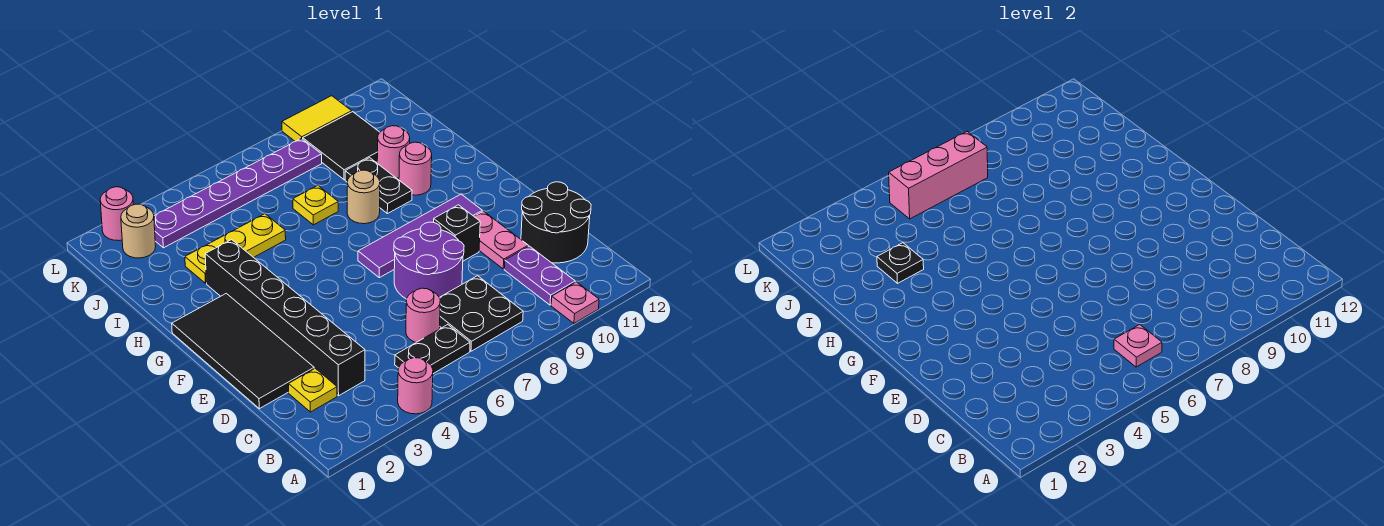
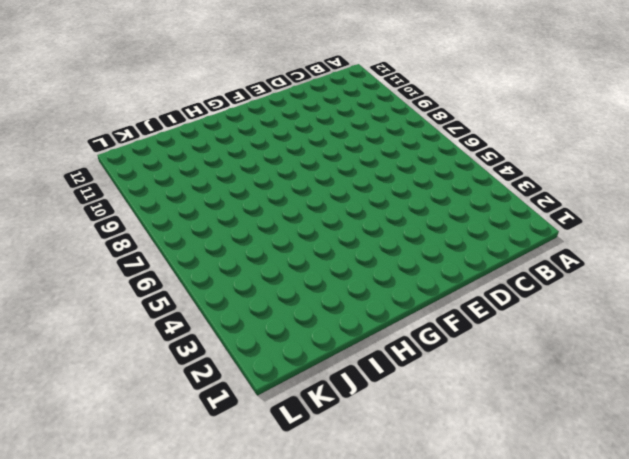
none -> pink 1x1 round brick [398,358,433,414]
none -> pink 1x1 plate [551,282,599,323]
none -> black 1x2 plate [395,325,470,374]

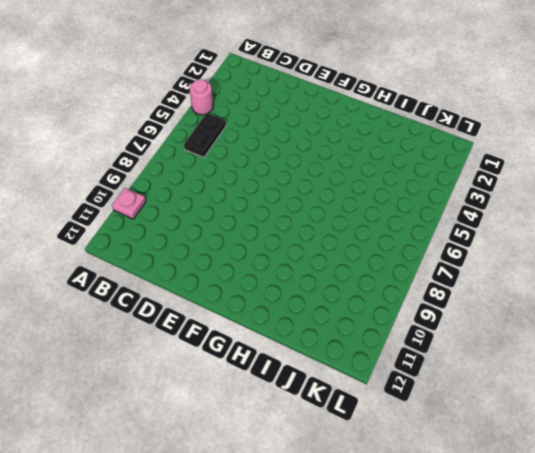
none -> black 2x2 plate [439,276,523,351]
none -> purple 1x2 plate [504,246,575,305]
none -> yellow 1x1 plate [289,368,337,412]

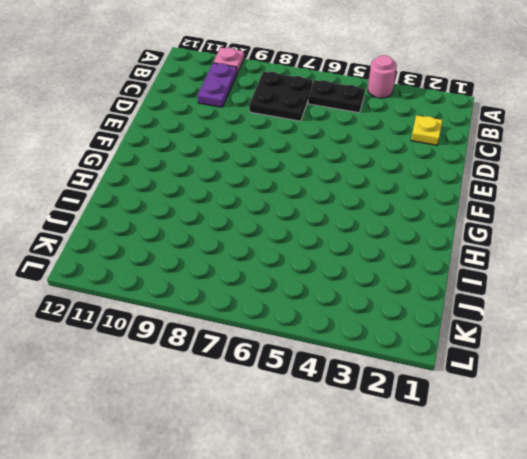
none -> black 1x6 brick [205,240,365,396]
none -> pink 1x1 round brick [406,288,440,342]
none -> black 2x2 round brick [521,182,591,263]

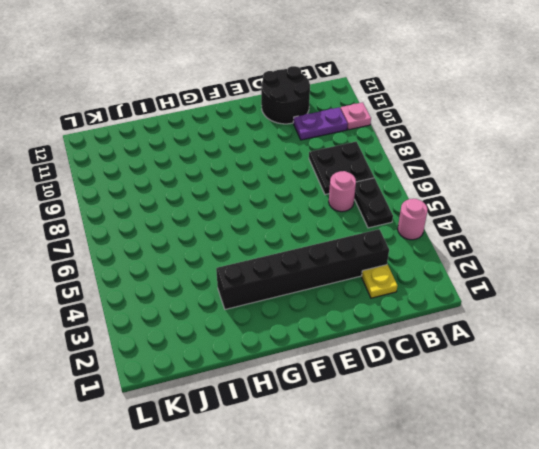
none -> black 2x4 tile [172,293,314,409]
none -> purple 2x2 round brick [394,222,464,299]
none -> pink 1x2 plate [474,211,528,269]

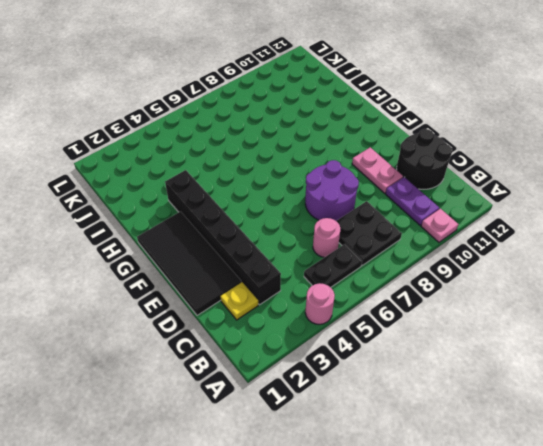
none -> black 1x1 brick [434,205,480,261]
none -> purple 1x4 tile [358,194,482,278]
none -> tan 1x1 round brick [347,170,380,224]

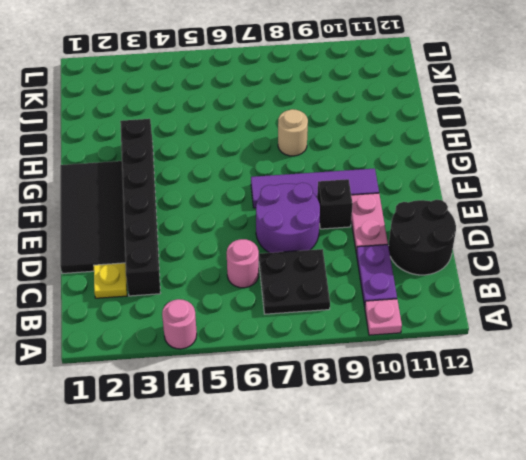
none -> black 1x2 plate [395,325,470,374]
none -> black 1x2 plate [345,158,412,214]
none -> pink 1x1 round brick [399,142,432,195]

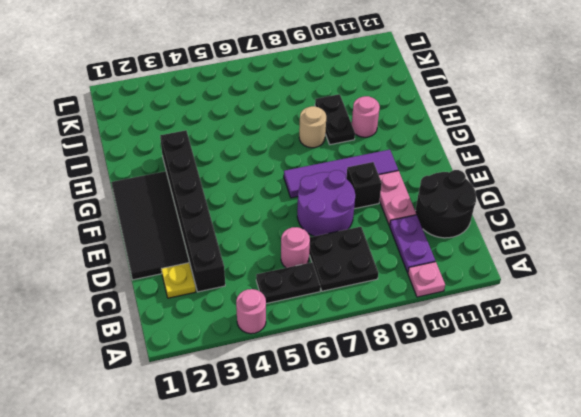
none -> yellow 1x3 plate [185,214,286,283]
none -> yellow 1x1 plate [293,185,338,225]
none -> pink 1x1 round brick [377,126,410,178]

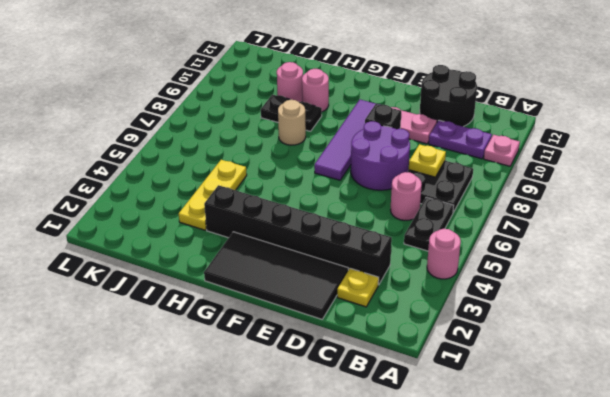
yellow 1x1 plate [409,144,446,177] -> yellow 1x1 plate moved to [293,185,338,225]
none -> black 2x2 tile [303,112,380,180]
none -> tan 1x1 round brick [121,204,156,258]
none -> purple 1x6 plate [154,138,322,248]

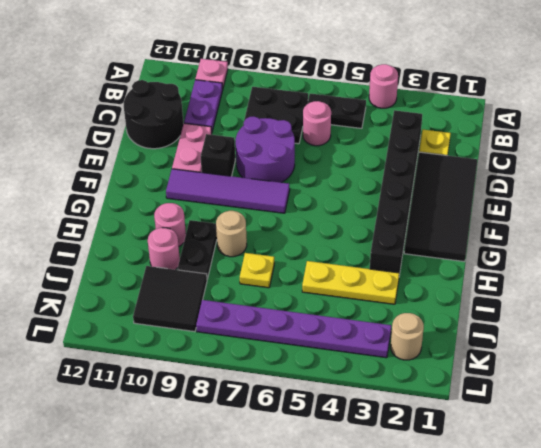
none -> pink 1x1 round brick [100,187,133,241]
none -> yellow 1x2 tile [282,96,352,141]
none -> pink 1x1 plate [1114,325,1162,367]

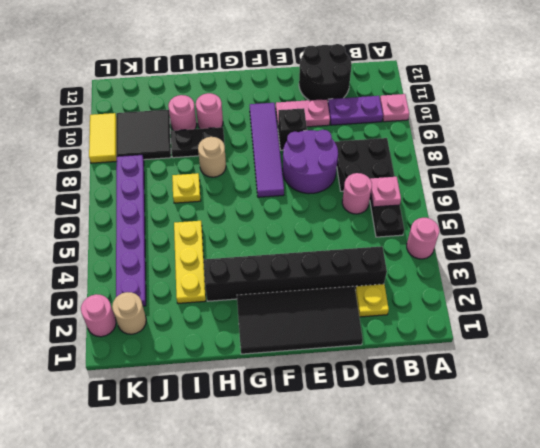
none -> black 1x1 plate [877,243,924,283]
none -> pink 1x3 brick [889,132,988,219]

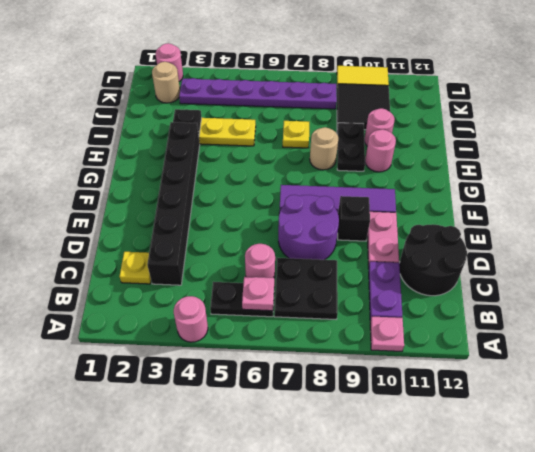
none -> black 2x4 tile [172,293,314,409]
none -> pink 1x3 brick [889,132,988,219]

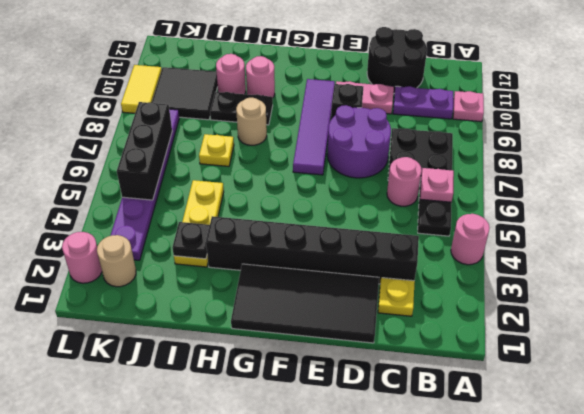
black 1x3 brick [117,102,172,200] -> pink 1x3 brick [889,132,988,219]

